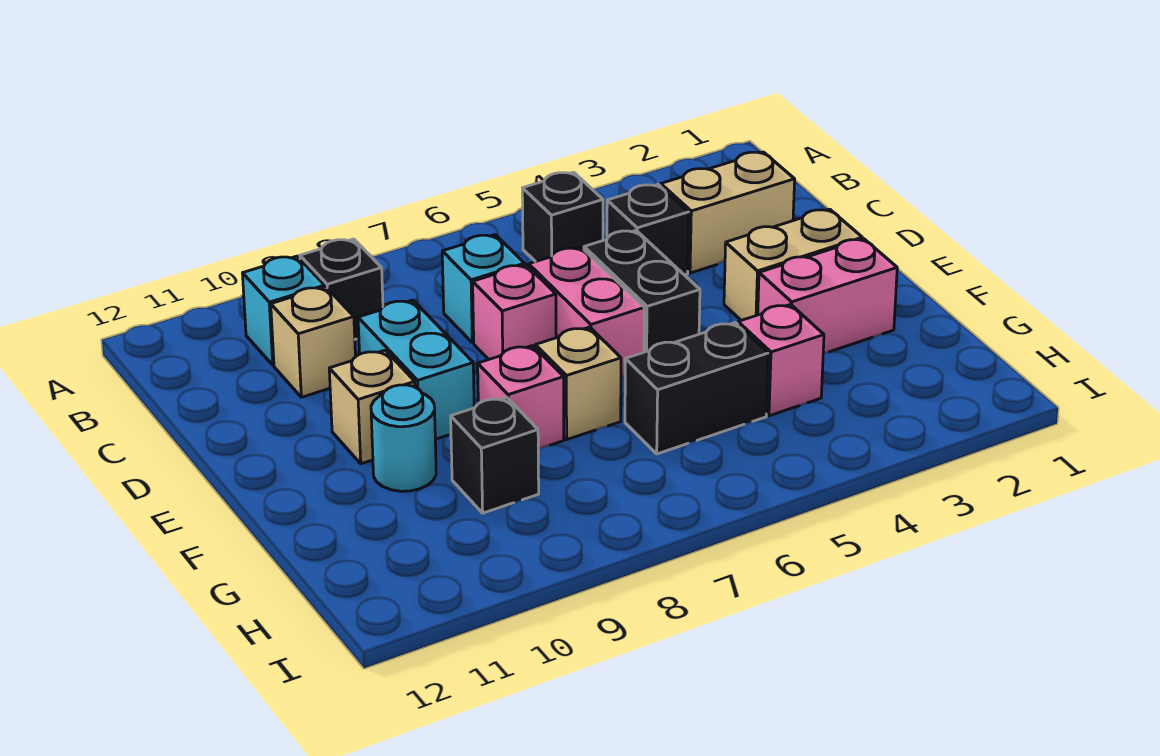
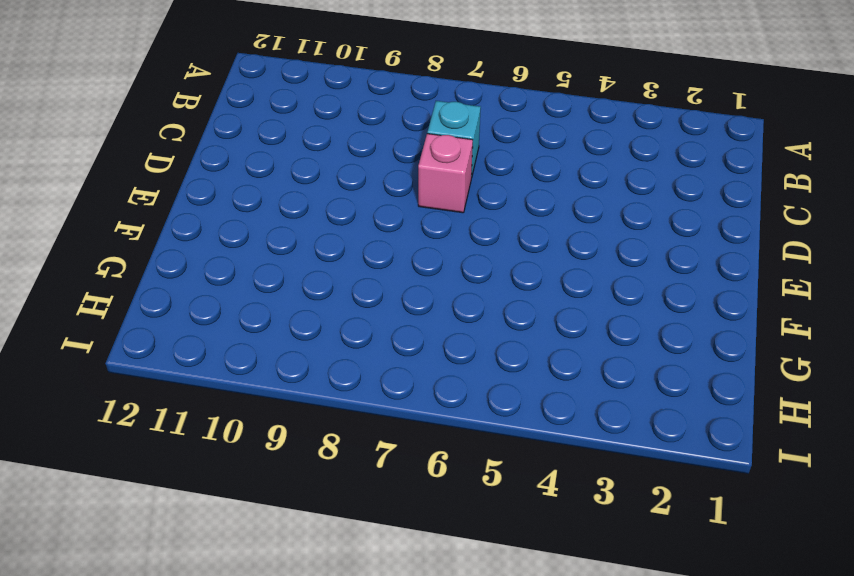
none -> black 1x1 brick [522,172,603,262]
none -> black 1x1 brick [300,239,383,339]
none -> cyan 1x1 brick [242,256,325,365]

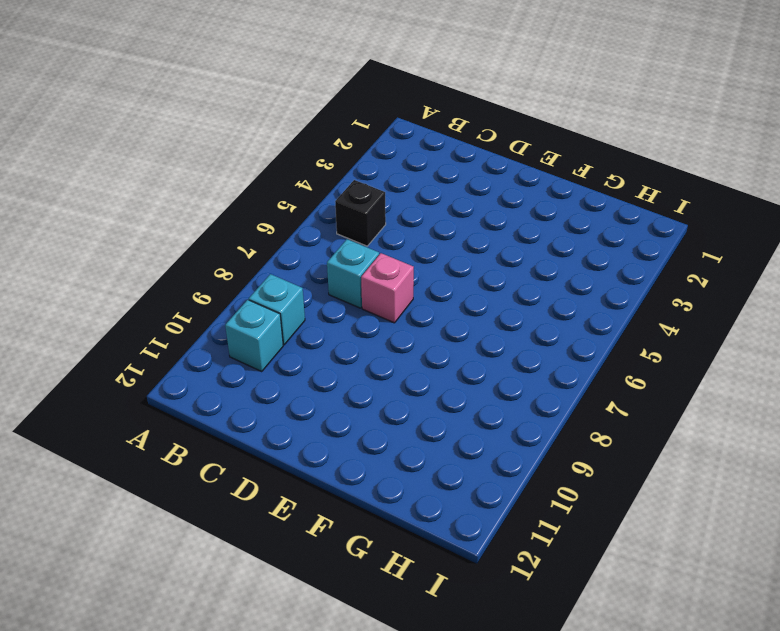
cyan 1x1 brick [249,274,305,345] -> black 1x1 brick [300,239,383,339]
none -> tan 1x2 brick [661,152,795,273]
none -> black 1x1 brick [607,185,689,275]
none -> tan 1x1 brick [271,287,355,397]

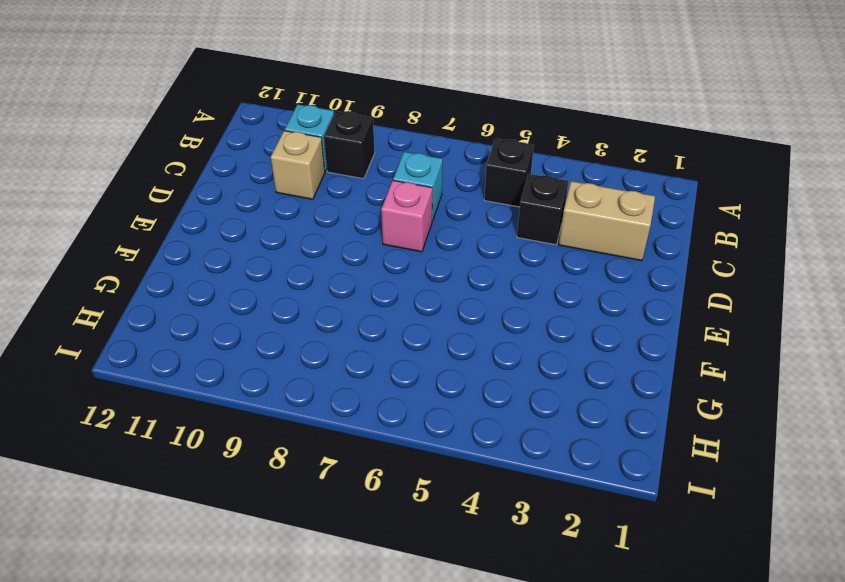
none -> black 1x2 brick [584,230,700,352]
none -> pink 1x2 brick [529,247,644,378]
none -> cyan 1x2 brick [358,300,474,439]

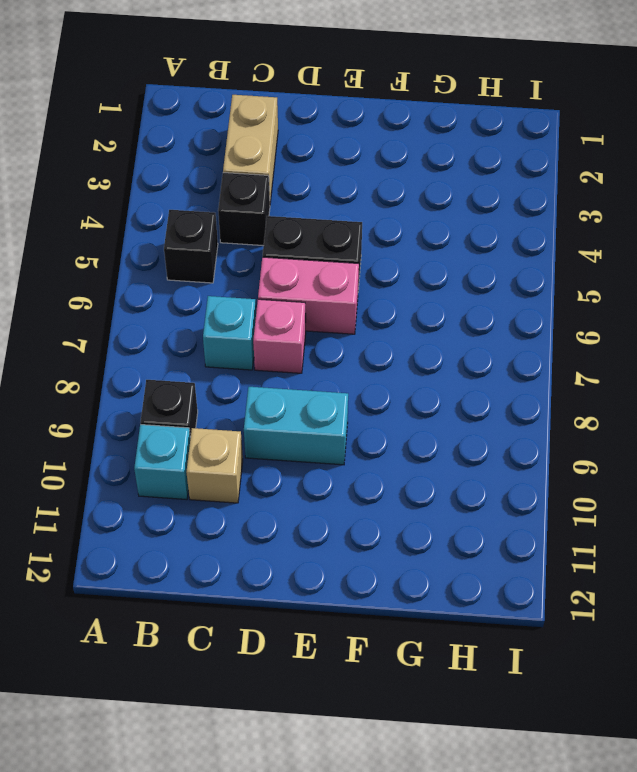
none -> tan 1x2 brick [724,209,862,320]
none -> tan 1x1 brick [329,350,415,464]
none -> pink 1x2 brick [758,239,897,353]

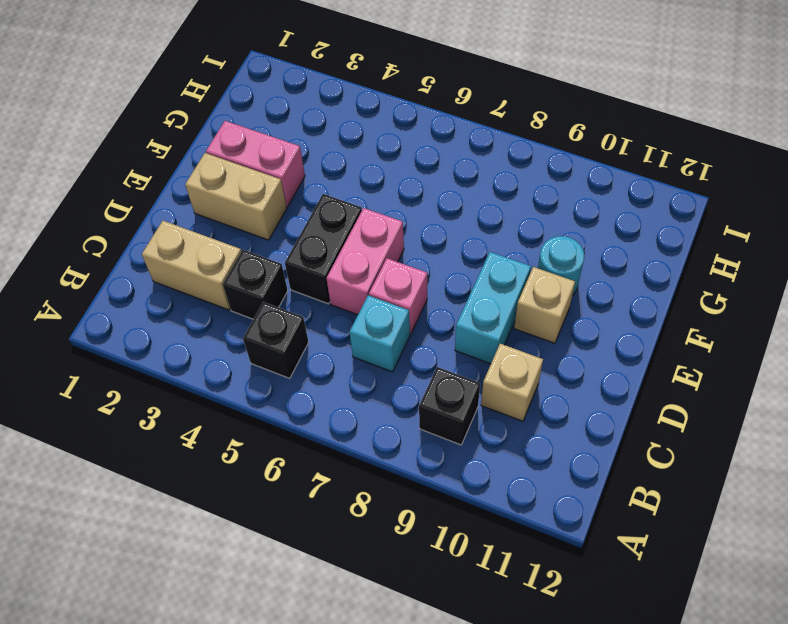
none -> cyan 1x1 brick [242,256,325,365]
none -> tan 1x1 brick [535,327,621,439]
none -> pink 1x1 brick [478,346,564,449]

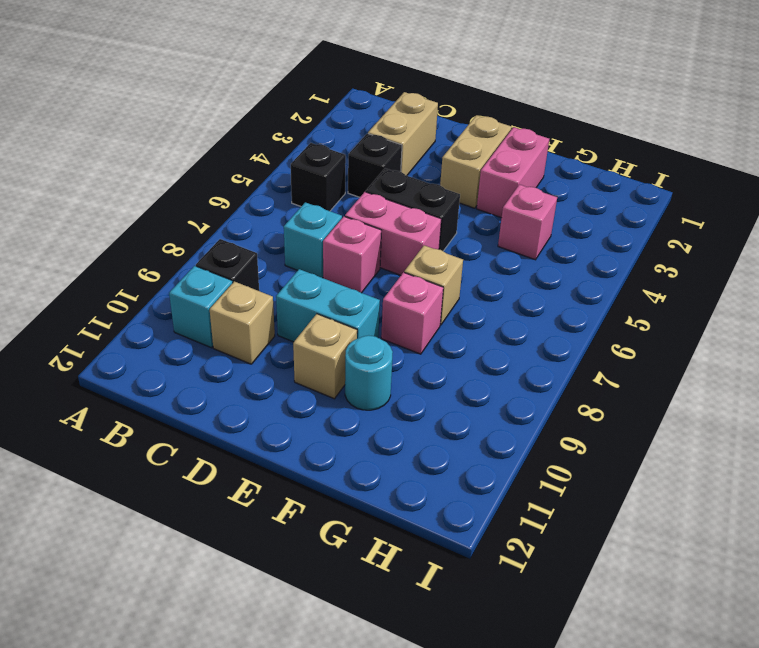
none -> black 1x2 brick [625,323,768,454]
none -> black 1x1 brick [451,397,539,513]

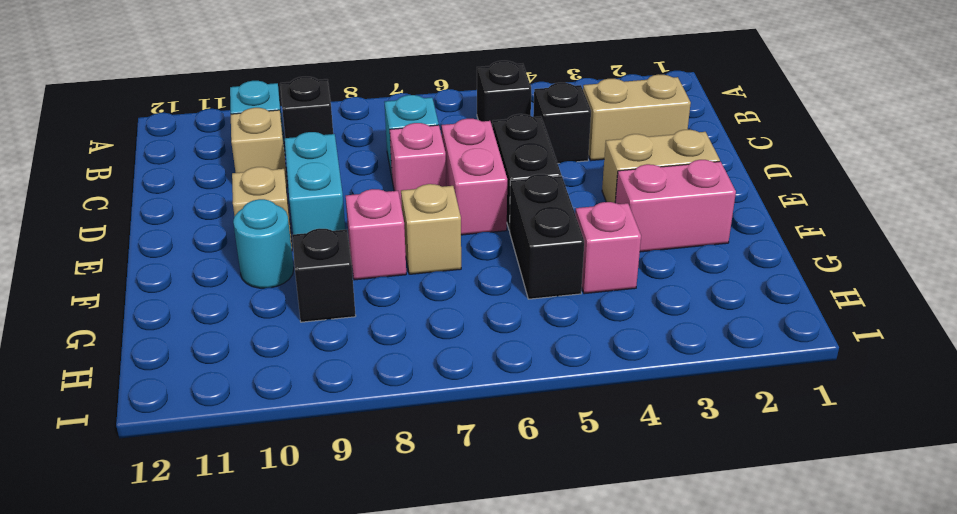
black 1x2 brick [510,174,584,299] -> black 1x2 brick turned to [625,323,768,454]

